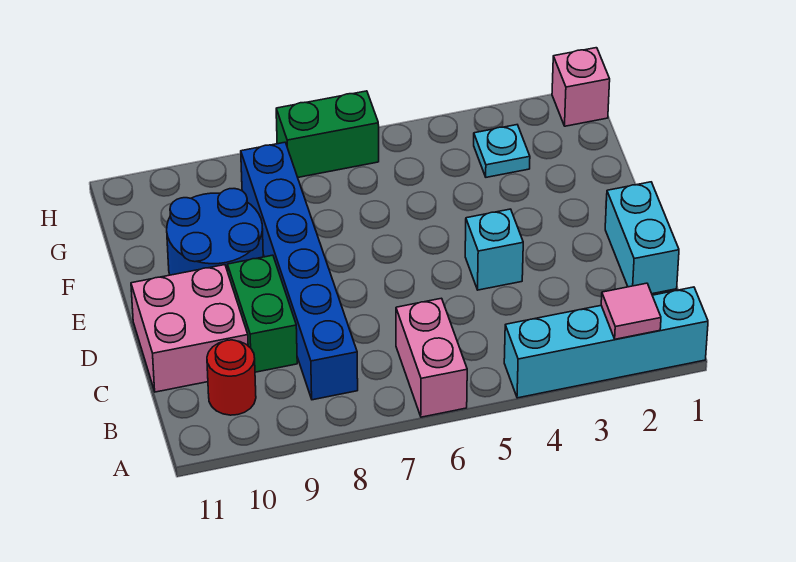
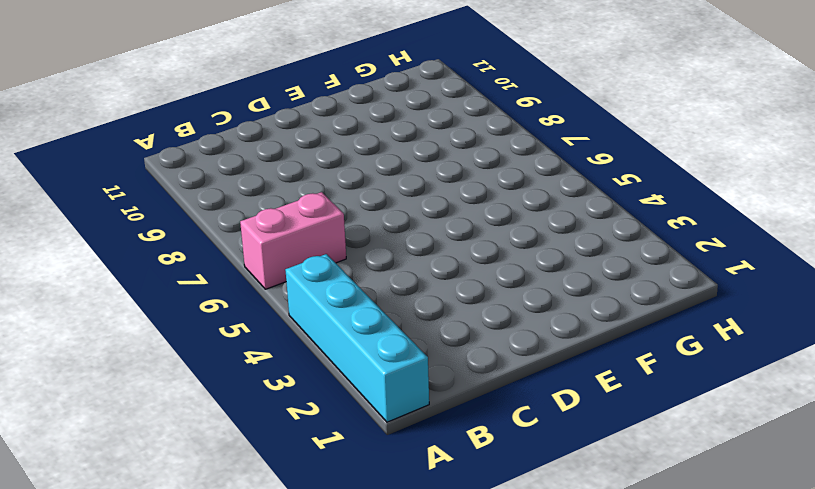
none -> blue 1x6 brick [241,142,358,400]
none -> red 1x1 round brick [207,340,256,415]
none -> cyan 1x2 brick [605,182,679,294]

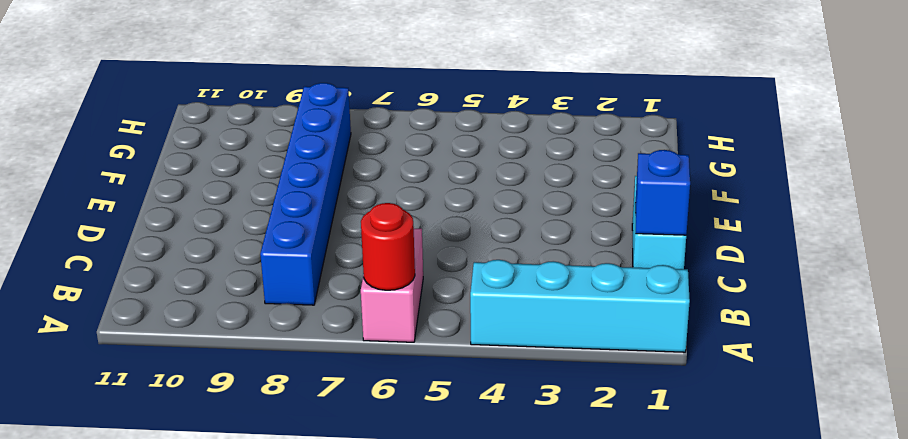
red 1x1 round brick [361,203,415,290] -> red 1x1 round brick moved to [207,340,256,415]
blue 1x1 brick [635,150,690,235] -> none
none -> green 1x2 brick [227,255,297,372]
none -> pink 2x2 brick [131,265,248,392]
none -> cyan 1x1 brick [465,209,523,290]

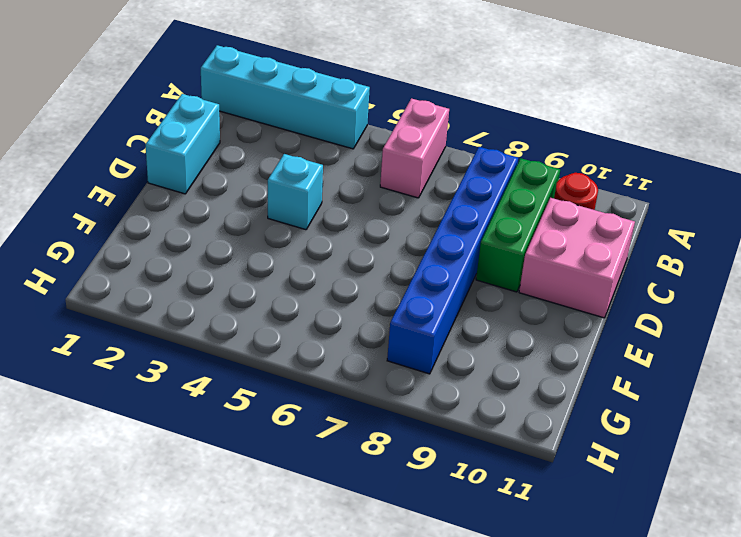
green 1x3 brick [476,158,560,292] -> green 1x2 brick [227,255,297,372]
none -> blue 2x2 round brick [167,189,263,275]
none -> cyan 1x1 plate [474,125,530,177]
none -> pink 1x1 brick [552,48,610,126]

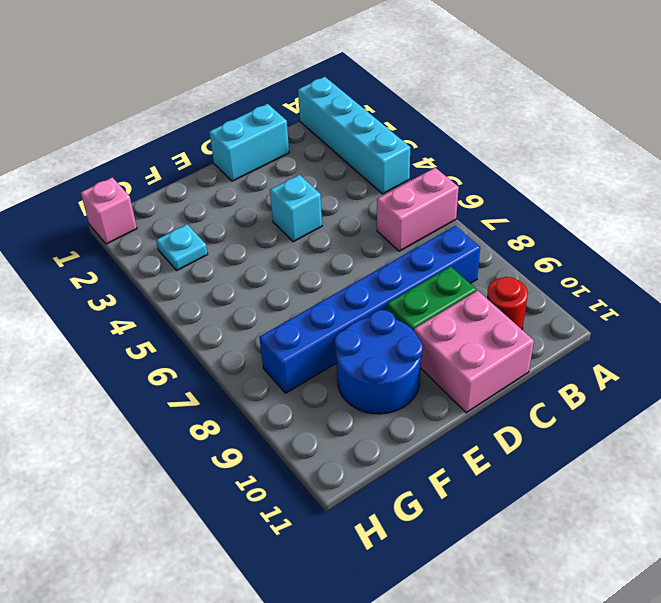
none -> green 1x2 brick [276,91,379,177]
none -> pink 1x1 tile [601,283,661,339]

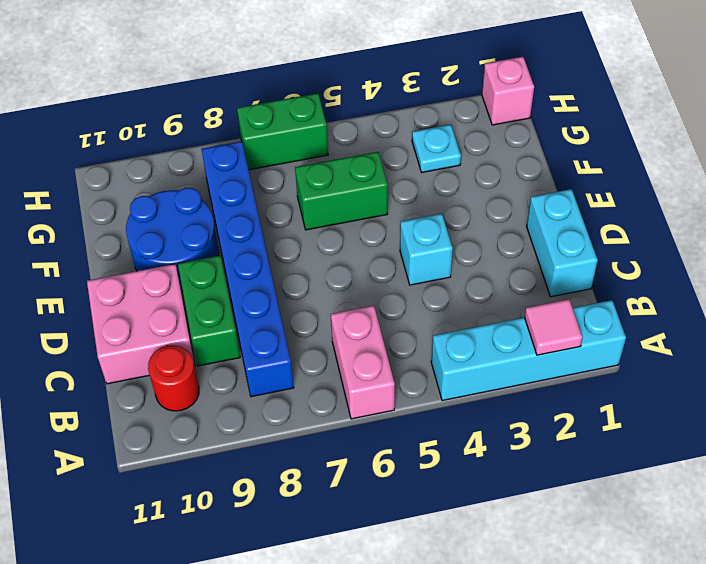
green 1x2 brick [295,152,388,230] -> none

